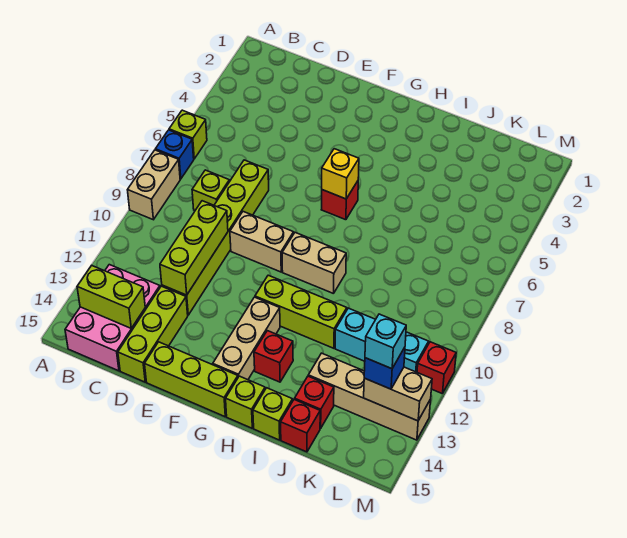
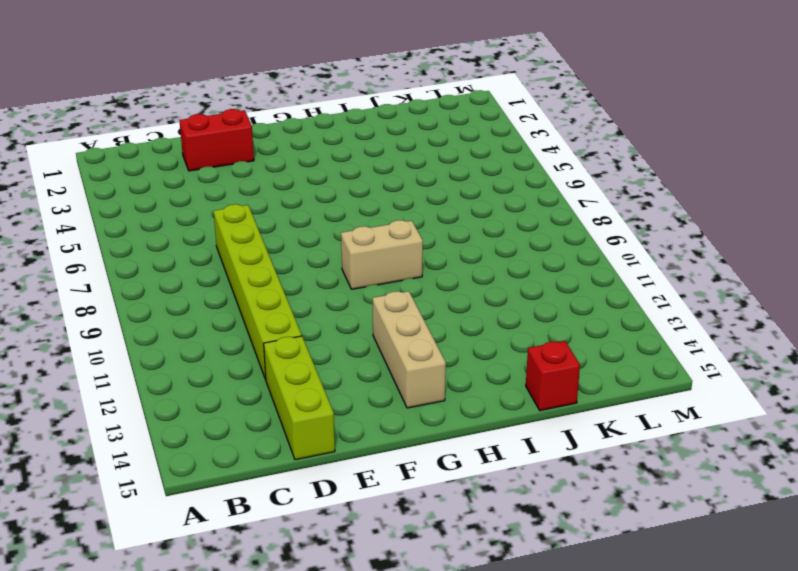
red 1x2 brick [179,109,254,171] -> none
none -> lime 1x1 brick [169,110,207,159]
none -> blue 1x1 brick [155,130,194,179]
none -> tan 1x2 brick [128,150,180,220]

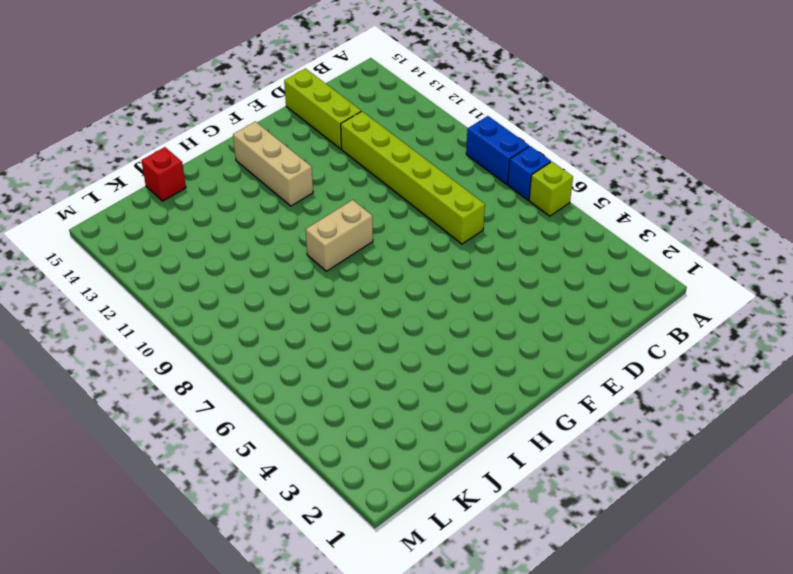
blue 1x2 brick [466,116,529,184] -> tan 1x2 brick [128,150,180,220]
none -> pink 2x3 brick [65,265,160,371]
none -> lime 1x1 brick [192,170,229,210]
none -> tan 1x2 brick [230,212,294,272]

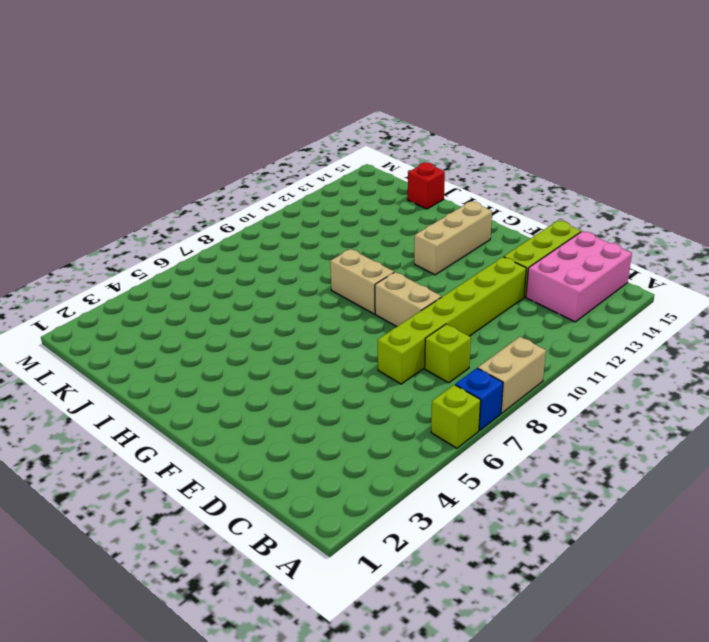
none -> lime 1x3 brick [145,342,238,417]
none -> red 1x1 brick [321,181,358,220]
none -> lime 1x3 brick [255,275,347,348]

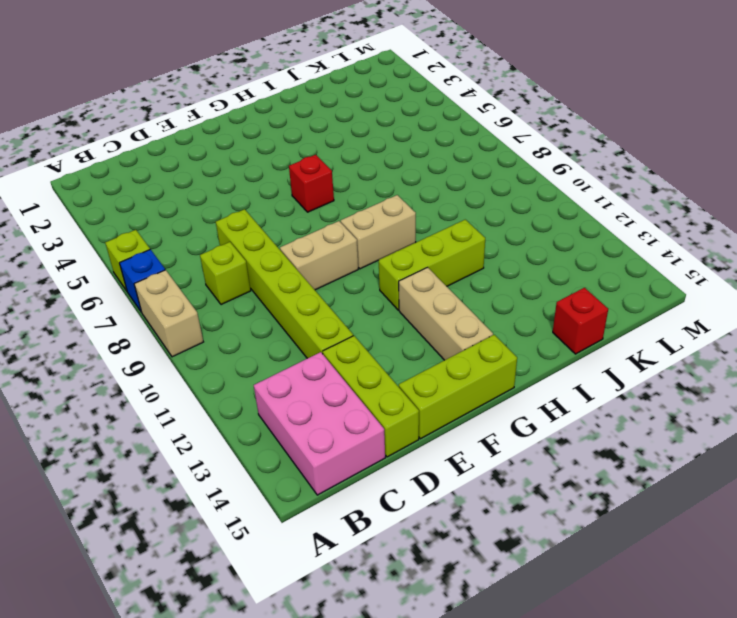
none -> red 1x1 brick [254,331,293,382]
none -> lime 1x1 brick [226,376,265,428]
none -> lime 1x1 brick [253,388,293,440]

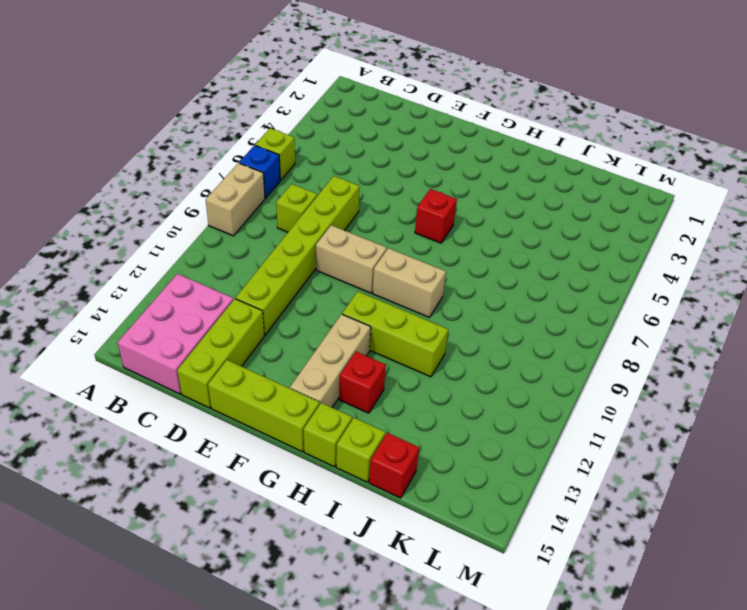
none -> cyan 1x3 brick [335,308,429,372]
none -> tan 1x4 brick [308,353,431,440]
none -> red 1x1 brick [295,376,334,428]

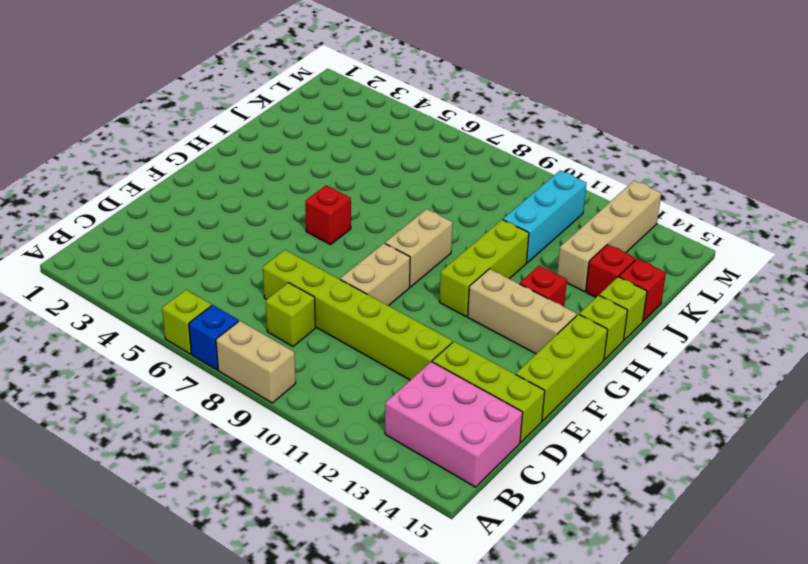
none -> red 1x1 brick [417,342,456,394]
none -> lime 1x2 brick [77,265,145,328]
none -> lime 1x3 brick [160,201,228,295]

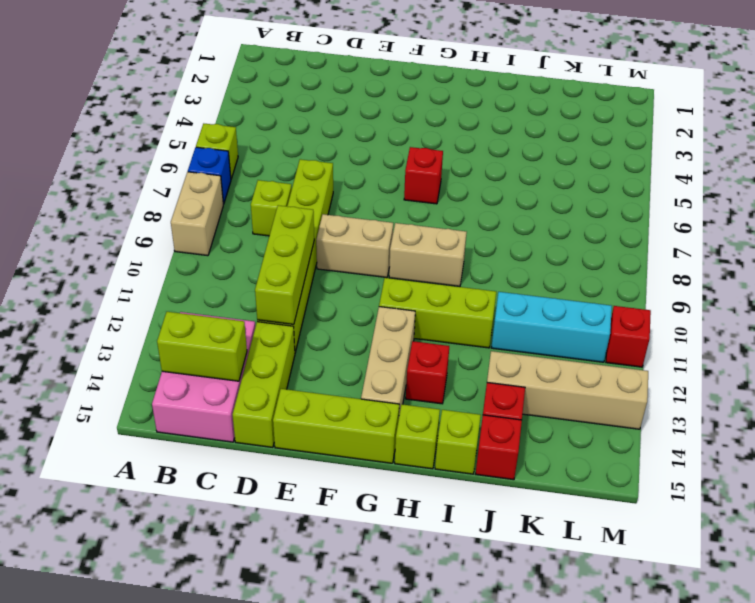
none -> yellow 1x1 brick [322,149,359,199]
none -> tan 1x2 brick [364,367,432,421]
none -> blue 1x1 brick [364,347,405,389]

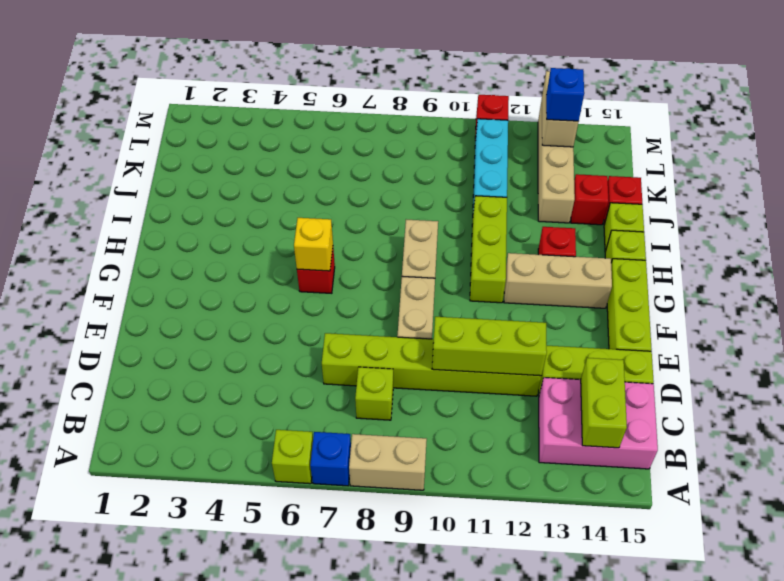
none -> cyan 1x1 brick [365,314,406,369]

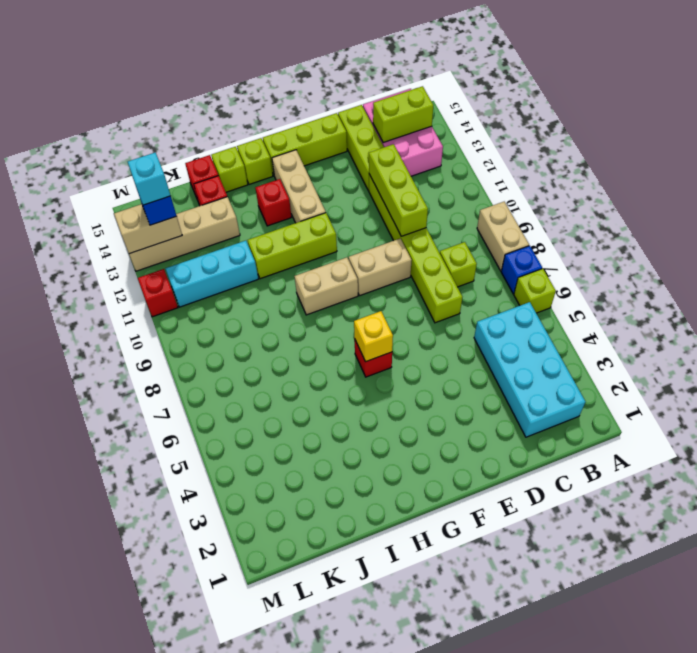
cyan 2x4 brick [474,302,586,437] -> none

